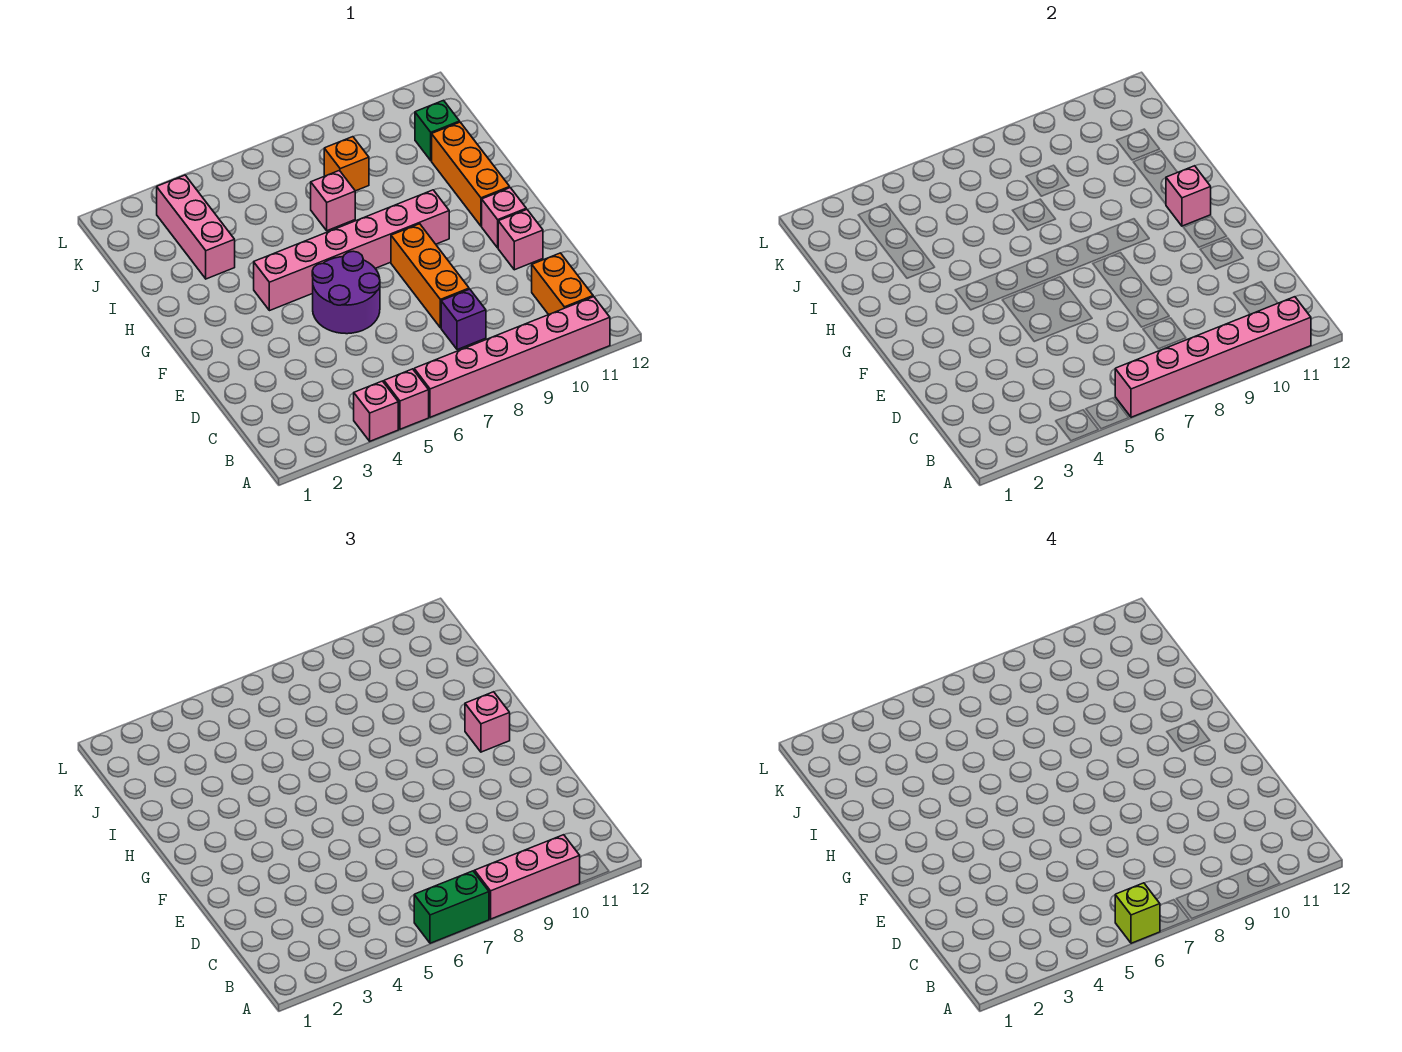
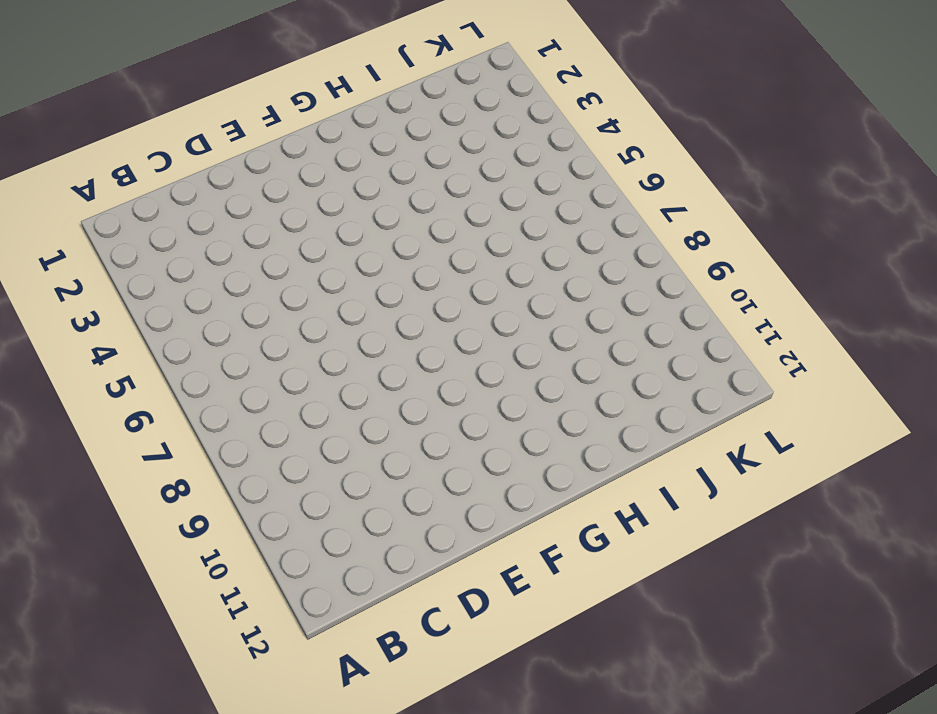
none -> pink 1x1 brick [354,381,398,441]
none -> pink 1x1 brick [384,369,429,429]
none -> pink 1x6 brick [414,297,610,417]

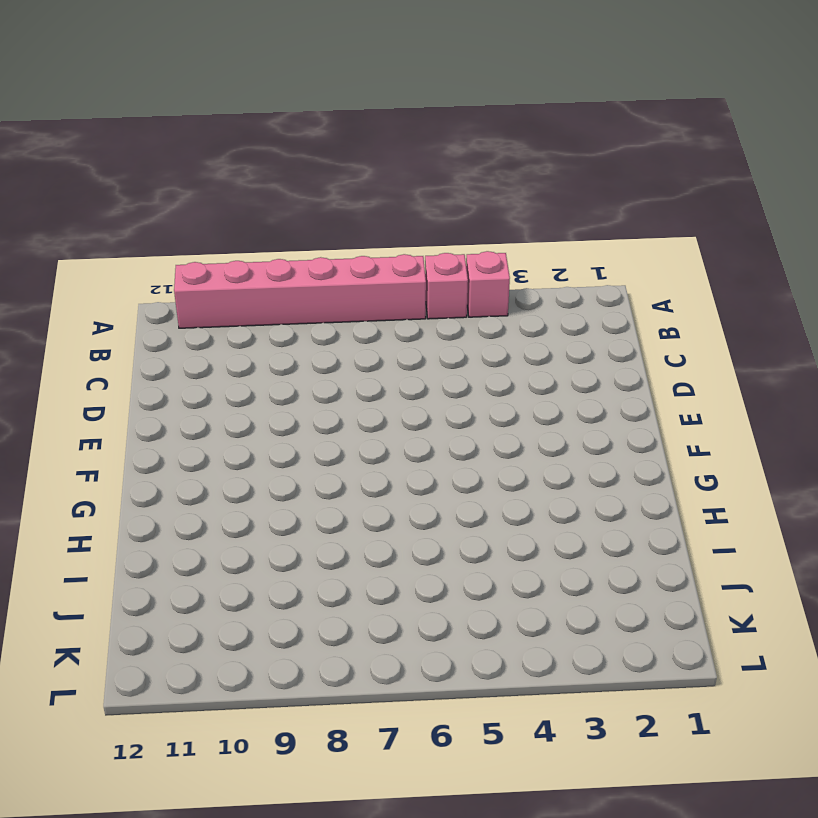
none -> orange 1x2 brick [532,253,593,315]
none -> purple 1x1 brick [441,289,486,350]
none -> orange 1x3 brick [391,224,469,328]

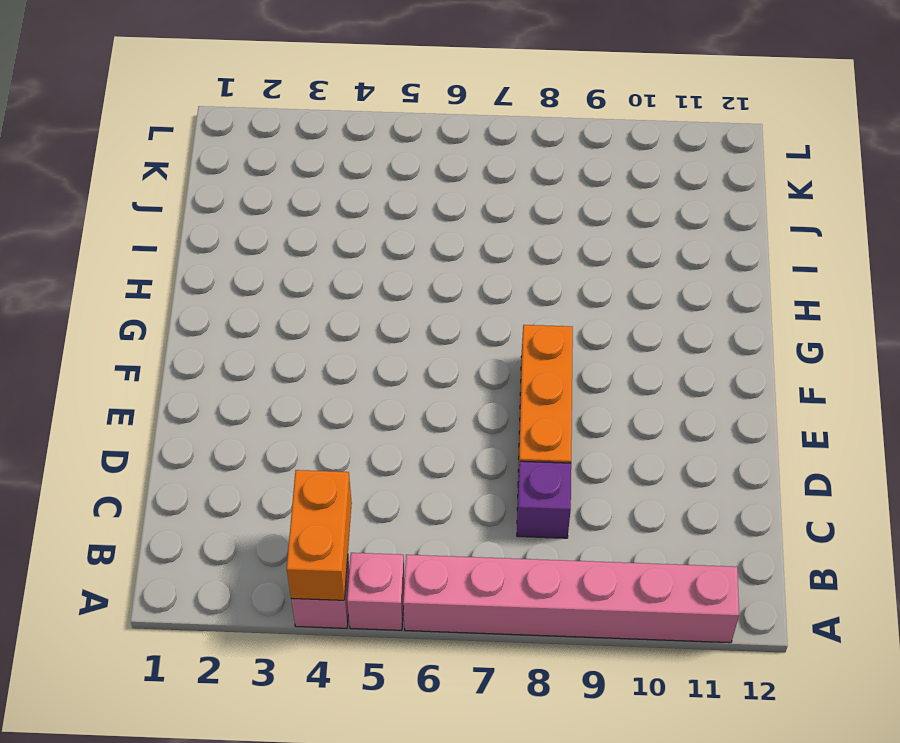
orange 1x2 brick [287,470,352,600] -> orange 1x2 brick moved to [532,253,593,315]
none -> purple 2x2 round brick [312,251,380,334]
none -> pink 1x1 brick [498,209,543,270]
none -> pink 1x1 brick [482,188,526,248]

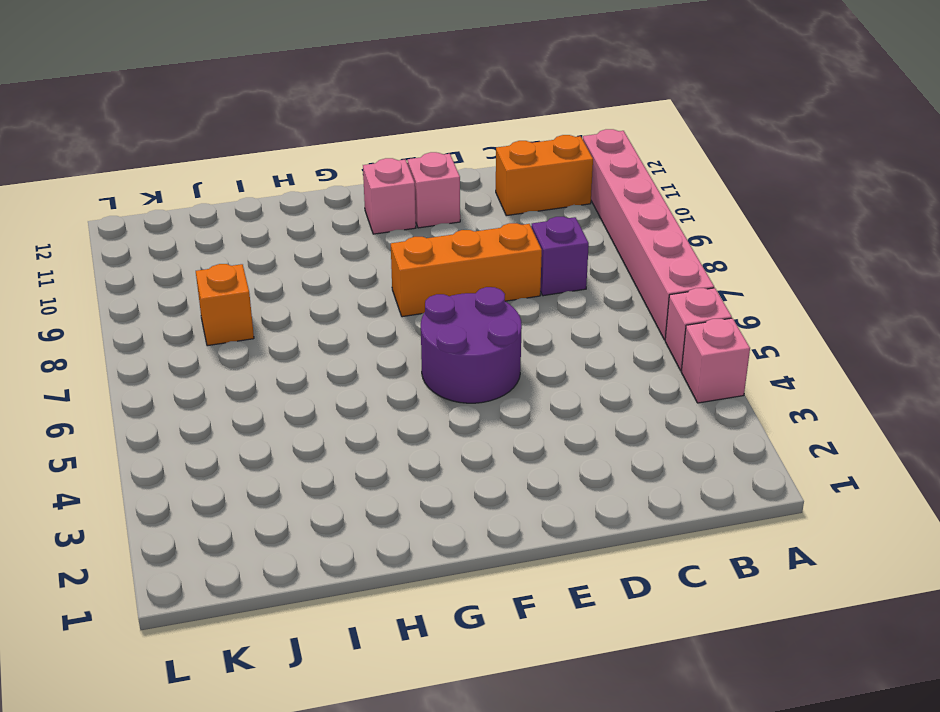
none -> pink 1x6 brick [254,190,449,311]
none -> orange 1x3 brick [432,122,510,226]
none -> pink 1x3 brick [157,175,235,279]

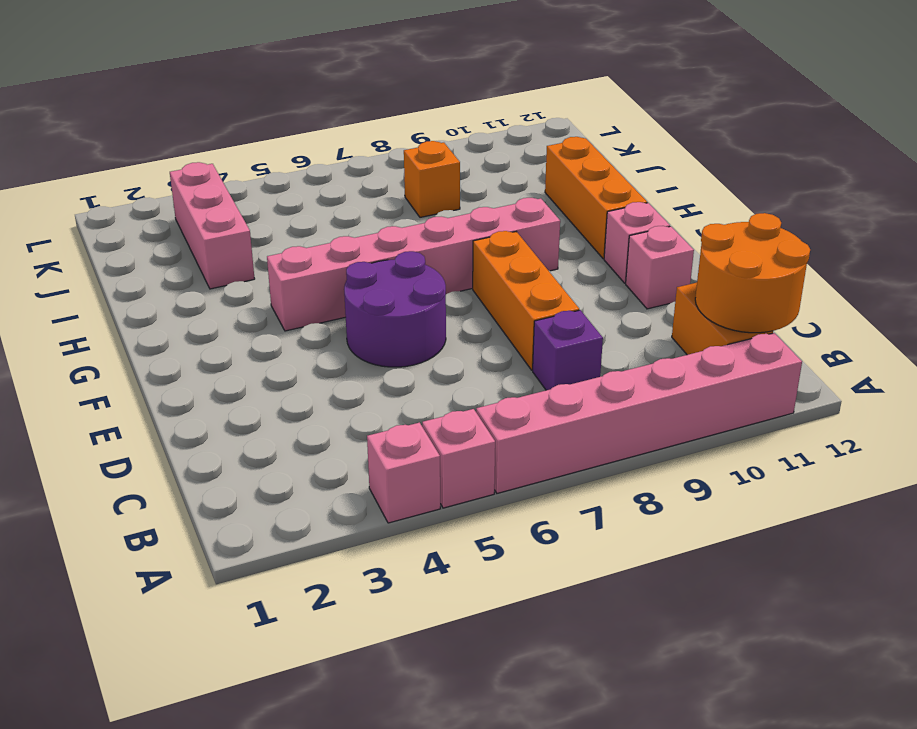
orange 2x2 round brick [695,213,810,333] -> none
none -> pink 1x1 brick [311,170,355,231]
none -> green 1x1 brick [415,100,460,161]
none -> pink 1x6 brick [1115,297,1311,417]

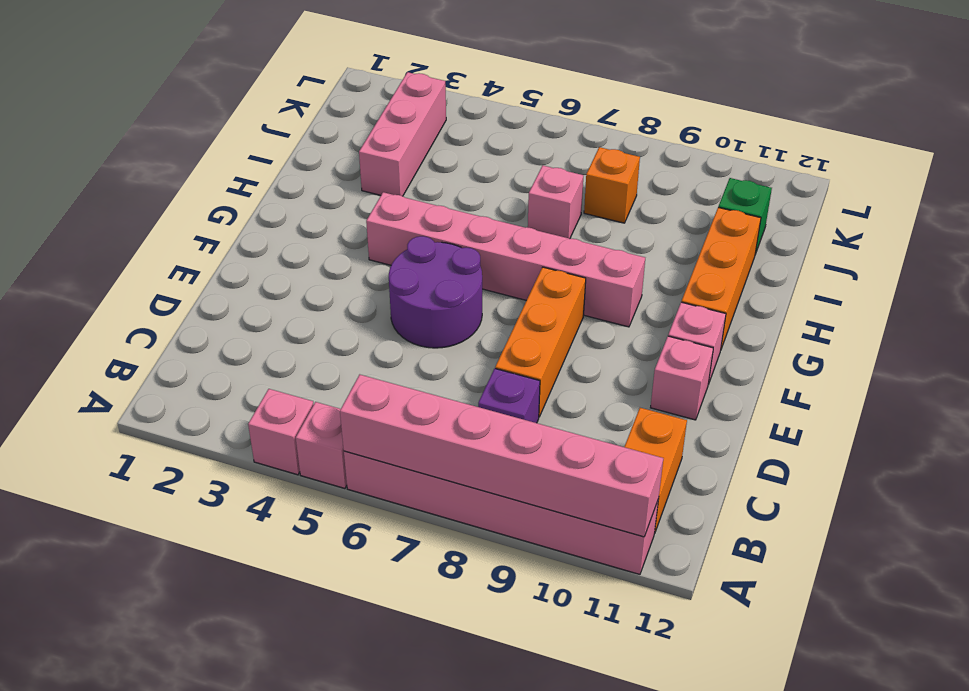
none -> pink 1x1 brick [1166,166,1211,226]
none -> green 1x2 brick [414,871,489,943]
none -> pink 1x3 brick [475,835,580,919]

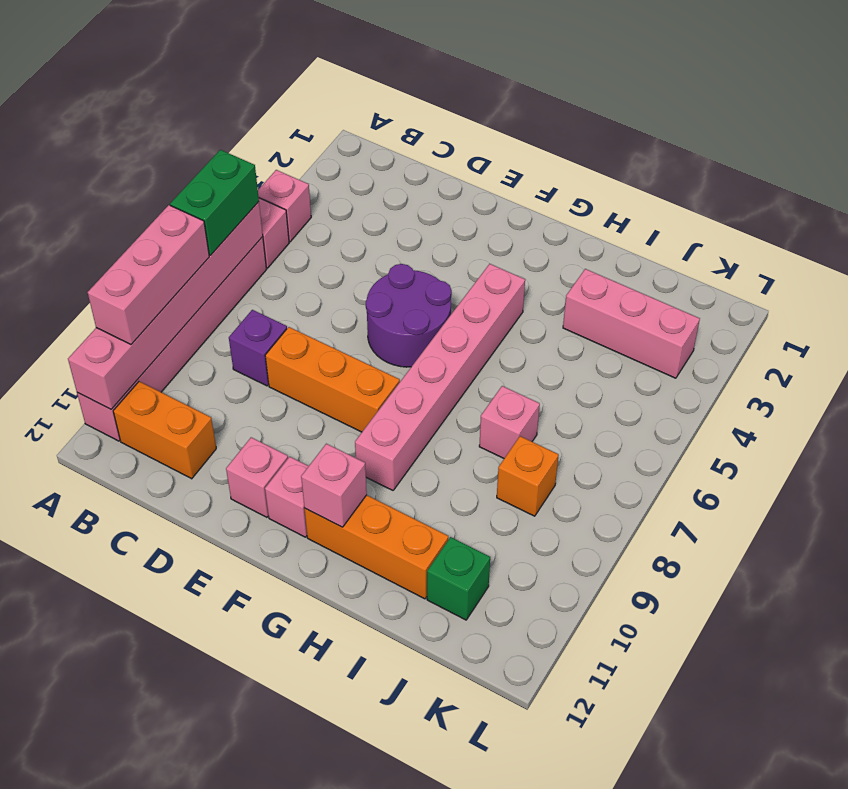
none -> pink 1x1 brick [465,692,510,752]
none -> lime 1x1 brick [1115,883,1160,943]

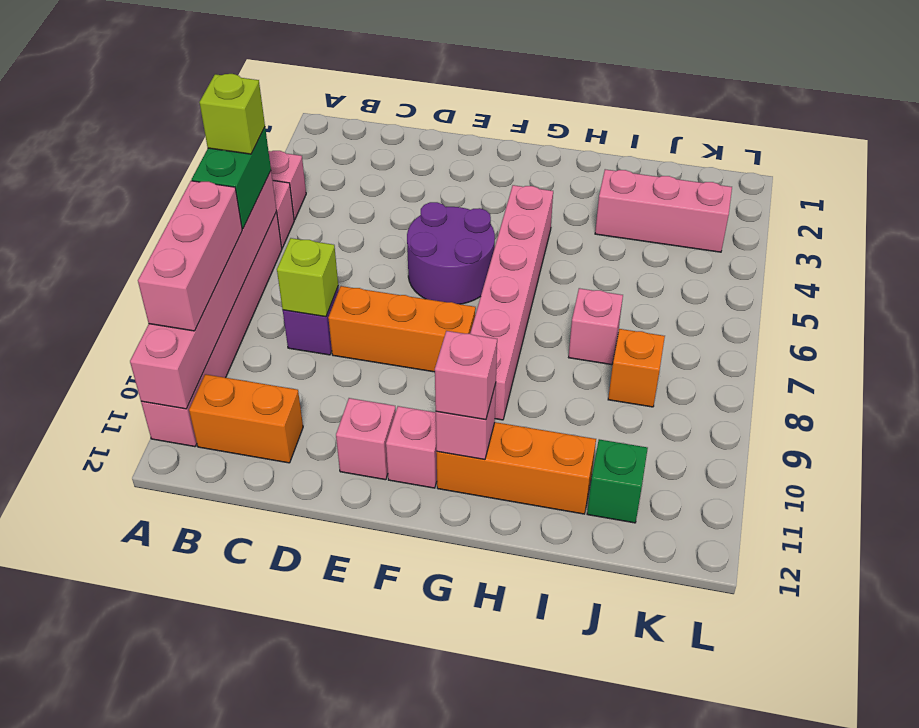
lime 1x1 brick [277,238,338,317] -> none

